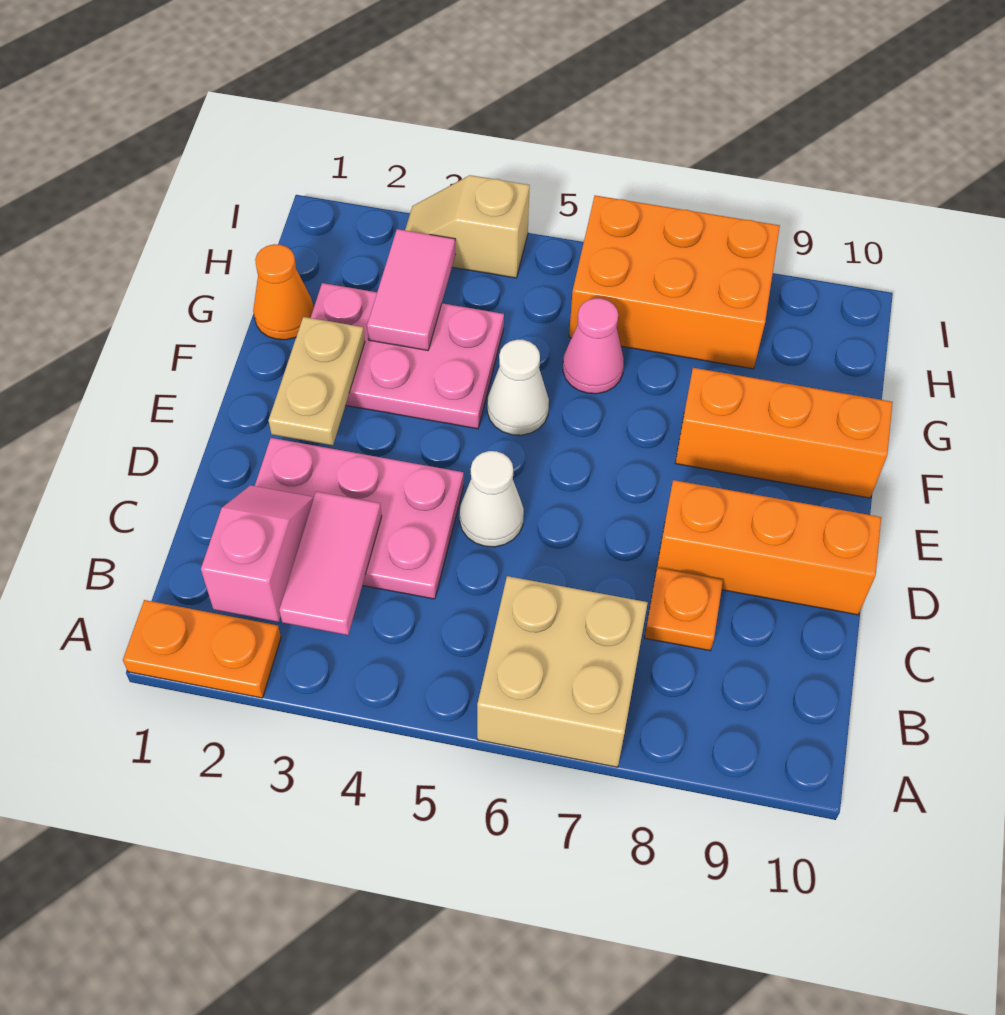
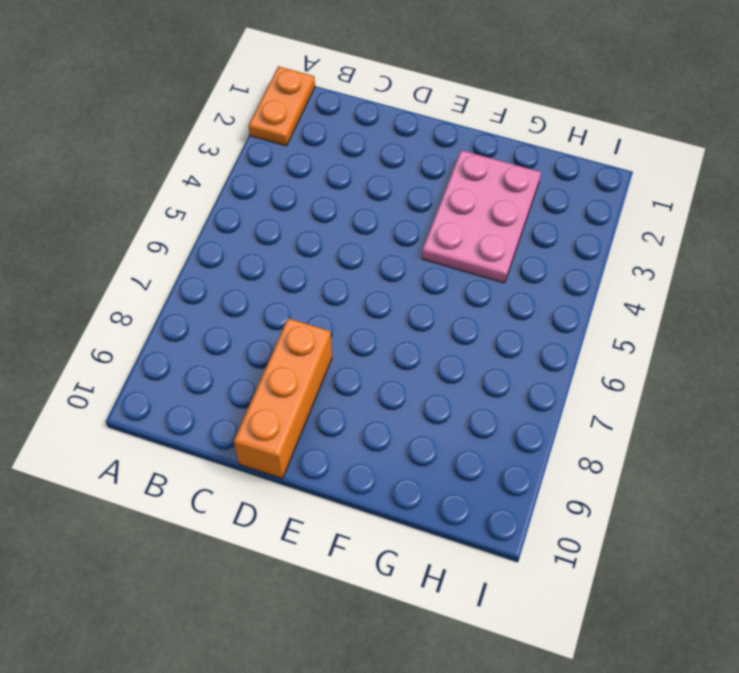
none -> tan 2x2 brick [477,576,648,767]
none -> pink 2x3 plate [255,438,464,599]
none -> orange 1x1 plate [644,568,723,651]

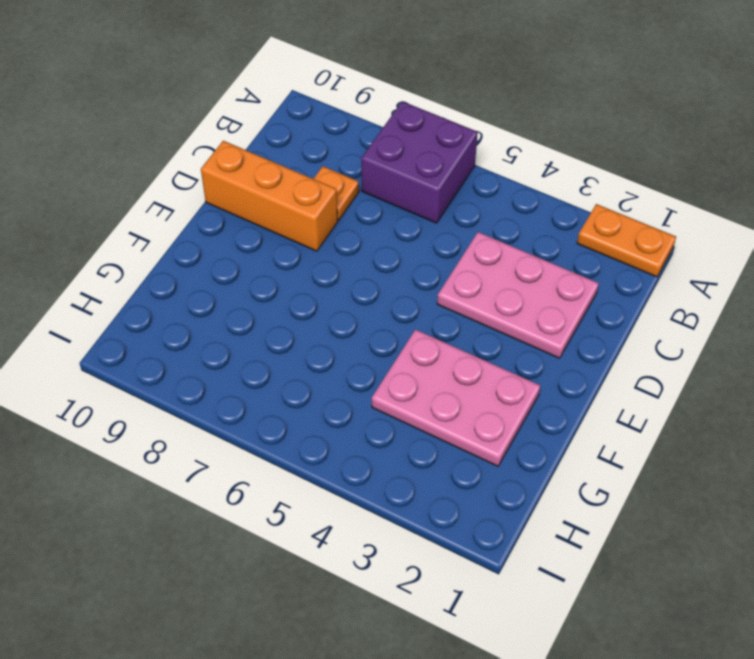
purple 2x2 brick [361,101,478,223] -> tan 2x2 brick [477,576,648,767]
none -> white 1x1 cone [459,451,524,547]
none -> white 1x1 cone [487,340,549,435]
none -> orange 1x3 brick [675,368,893,498]

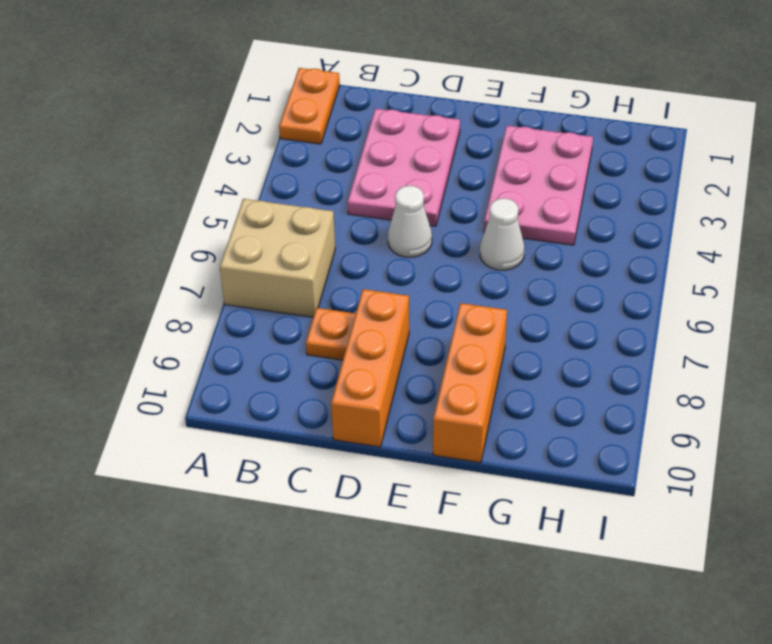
none -> orange 1x1 cone [253,244,314,340]
none -> pink 1x1 cone [563,298,624,394]
none -> orange 2x3 brick [569,196,780,369]

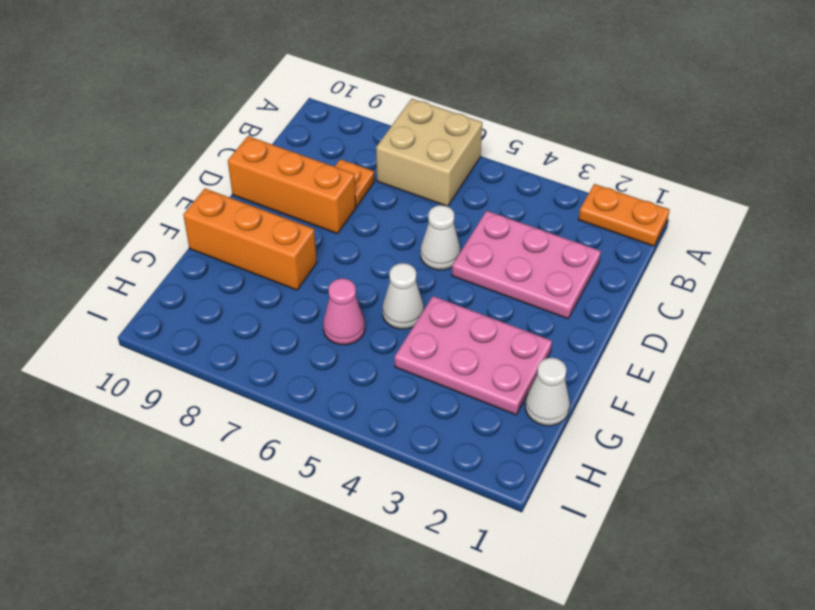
white 1x1 cone [525,358,570,426] -> orange 1x1 cone [253,244,314,340]
none -> orange 2x3 brick [569,196,780,369]
none -> tan 1x2 slope [405,175,530,278]
none -> pink 1x2 slope [201,485,314,622]

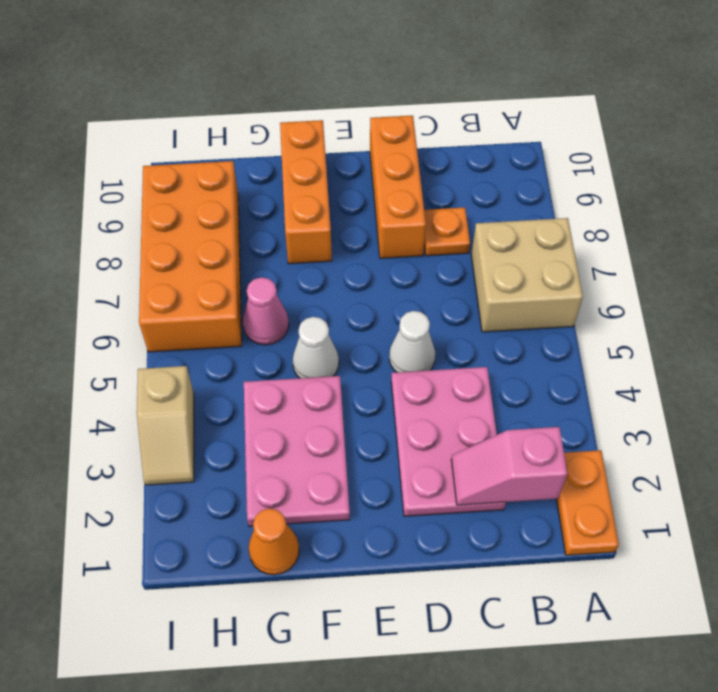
orange 2x4 brick [139,161,242,352] -> orange 2x3 brick [569,196,780,369]
none -> pink 1x2 tile [279,492,382,635]
none -> tan 1x2 plate [269,317,365,446]
none -> pink 1x2 tile [367,229,455,351]

